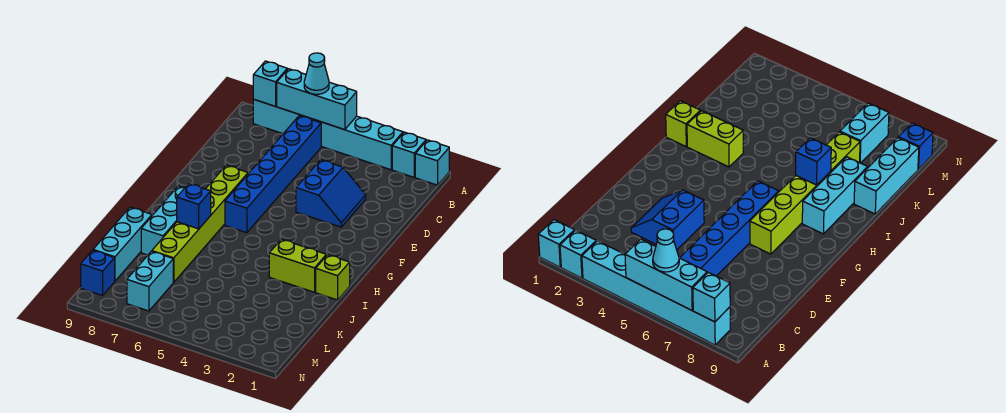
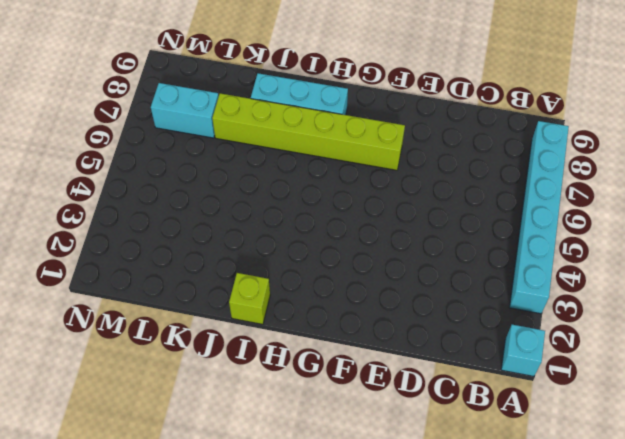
none -> cyan 1x1 brick [392,132,426,177]
none -> blue 1x6 brick [225,116,321,233]
none -> blue 2x2 slope [296,160,366,227]

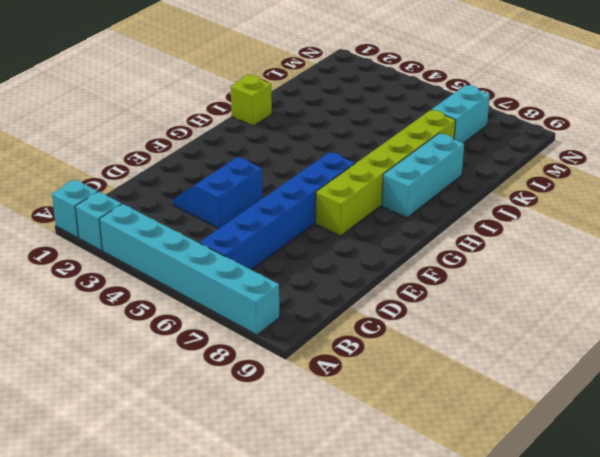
none -> lime 1x2 brick [269,239,326,292]
none -> cyan 1x3 brick [93,207,152,281]
none -> blue 1x1 brick [81,250,115,296]

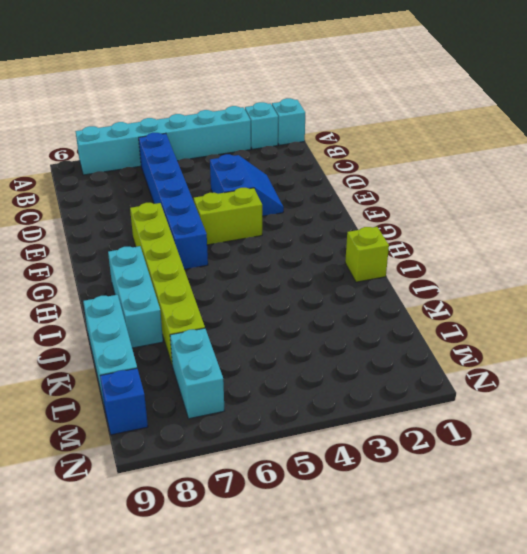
lime 1x2 brick [194,188,262,245] -> lime 1x2 brick moved to [269,239,326,292]
none -> cyan 1x3 brick [277,69,357,130]
none -> cyan 1x1 brick [253,61,287,106]
none -> blue 1x1 brick [177,184,211,229]

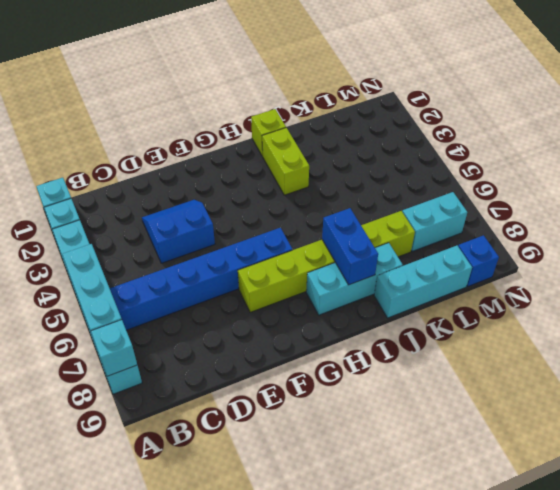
blue 1x2 brick [322,208,378,285] -> blue 1x1 brick [177,184,211,229]
none -> cyan 1x1 cone [304,53,329,94]

